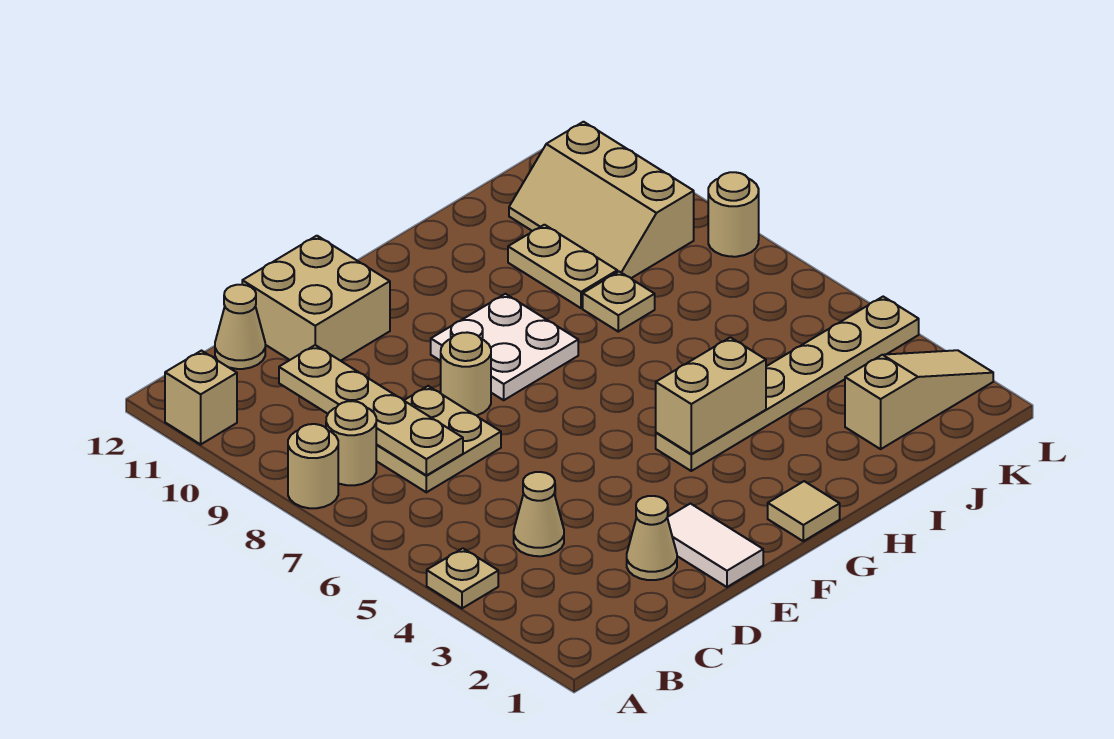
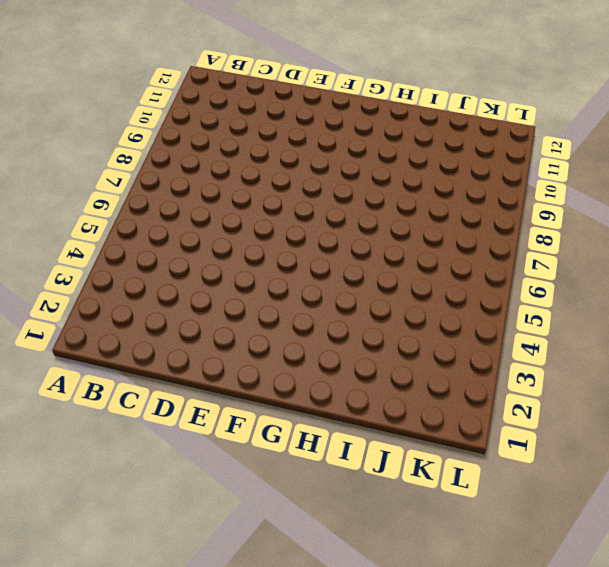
none -> tan 1x1 plate [427,548,498,608]
none -> tan 1x1 round brick [288,424,338,508]
none -> tan 1x1 brick [165,351,237,444]

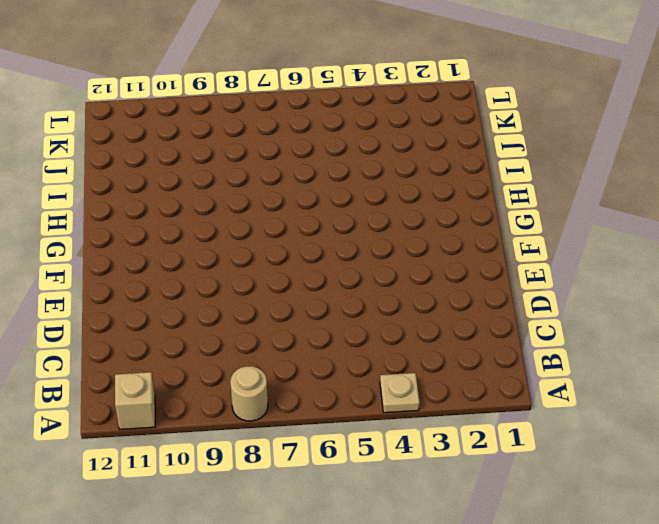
none -> tan 1x1 round brick [326,401,376,485]
none -> tan 1x1 cone [514,472,564,556]
none -> tan 2x2 plate [376,386,501,492]

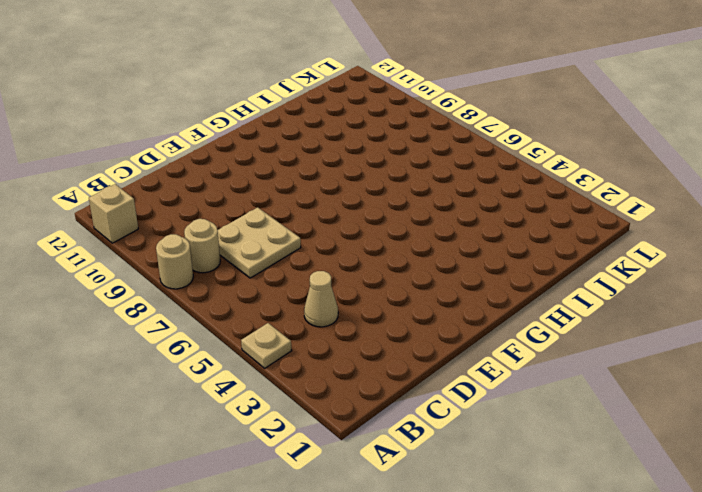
none -> tan 1x1 cone [215,285,265,369]
none -> tan 1x1 cone [627,496,677,580]
none -> tan 2x2 brick [242,236,390,361]

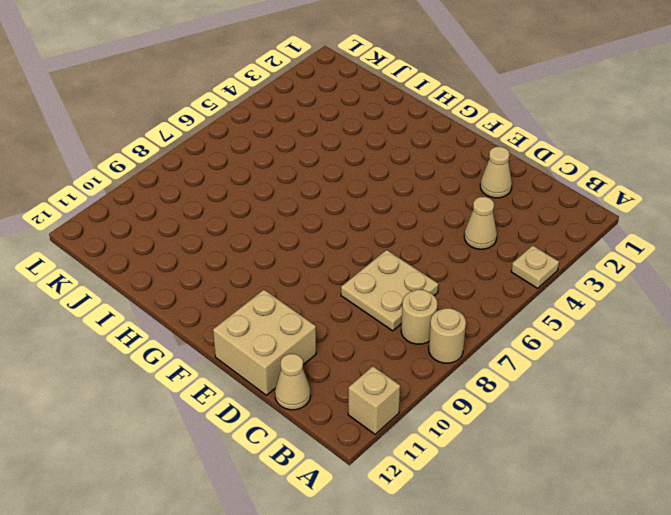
none -> white 1x2 tile [667,504,763,587]
none -> tan 1x1 round brick [441,332,491,415]
none -> white 2x2 plate [431,294,578,400]

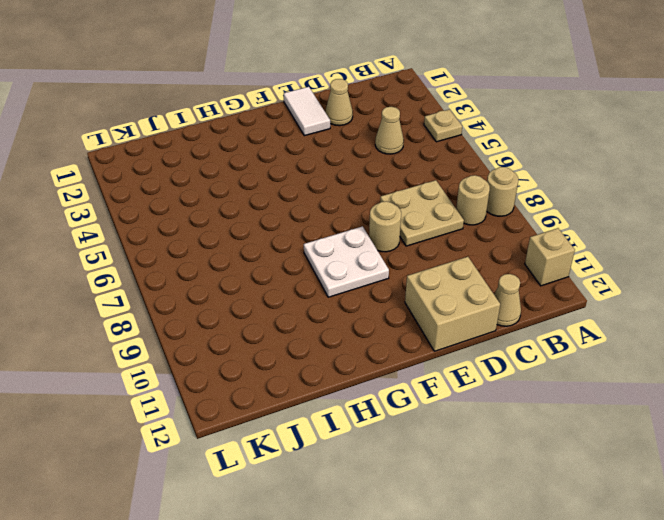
none -> tan 1x1 tile [768,481,840,541]
none -> tan 1x6 plate [656,297,919,471]
none -> tan 1x1 plate [583,272,655,332]

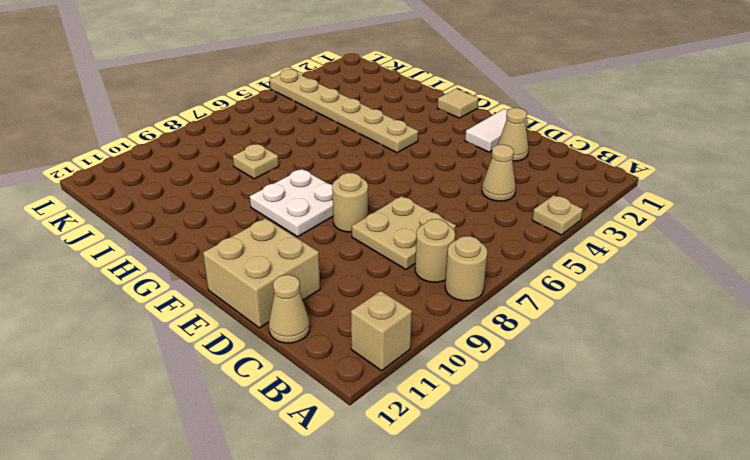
none -> tan 1x2 plate [508,225,617,308]
none -> tan 1x3 slope [845,350,993,449]
none -> tan 2x3 slope [509,122,694,278]

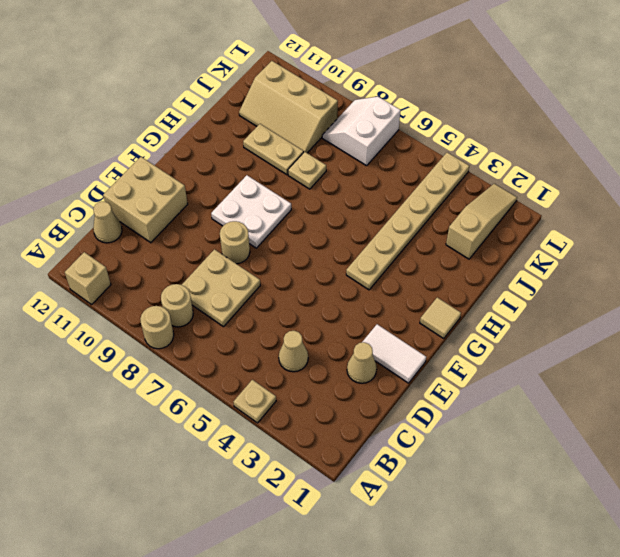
white 2x2 slope [322,96,401,166] -> tan 1x1 round brick [708,172,759,257]
none -> tan 1x4 plate [279,345,463,475]
none -> tan 1x2 brick [656,337,766,454]

